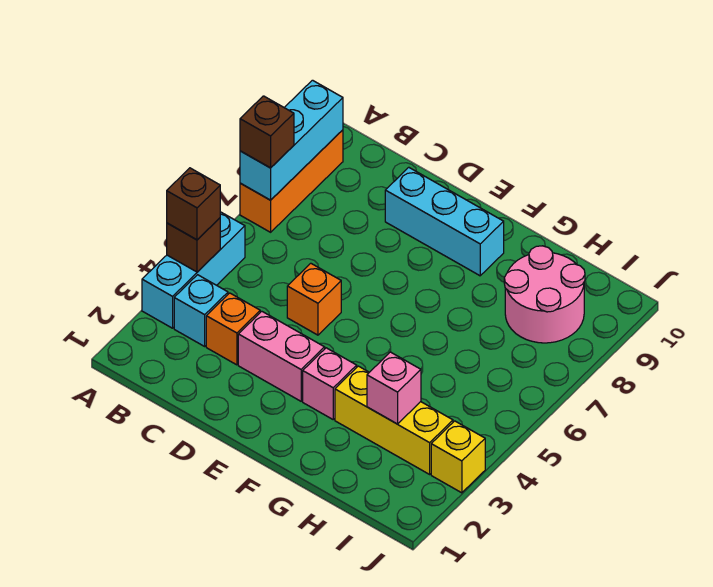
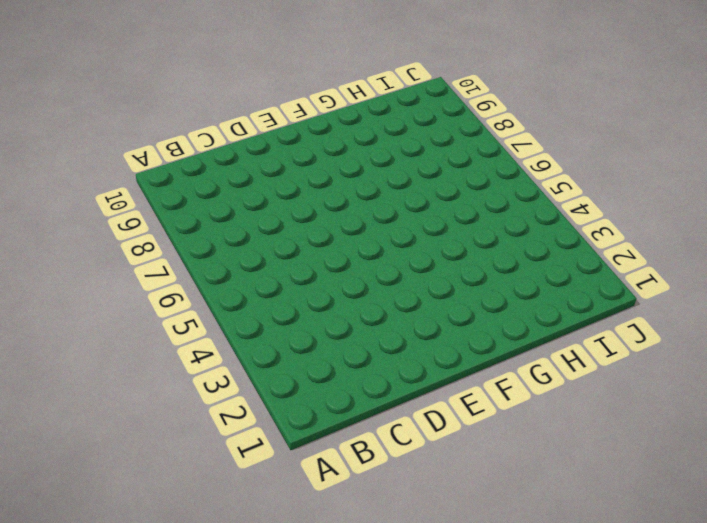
none -> cyan 1x3 brick [142,212,245,328]
none -> orange 1x3 brick [240,130,343,232]
none -> cyan 1x1 brick [174,275,228,346]

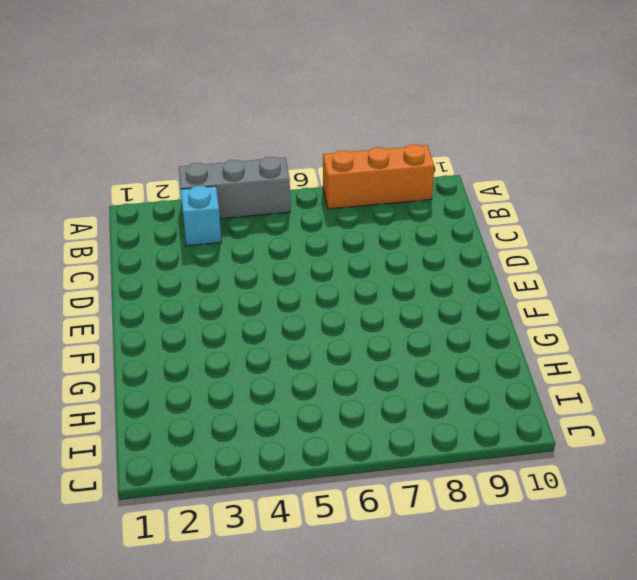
grey 1x3 brick [179,157,290,219] -> cyan 1x3 brick [142,212,245,328]
none -> orange 1x1 brick [206,293,260,365]
none -> pink 1x2 brick [238,311,325,401]
none -> orange 1x1 brick [287,263,341,335]

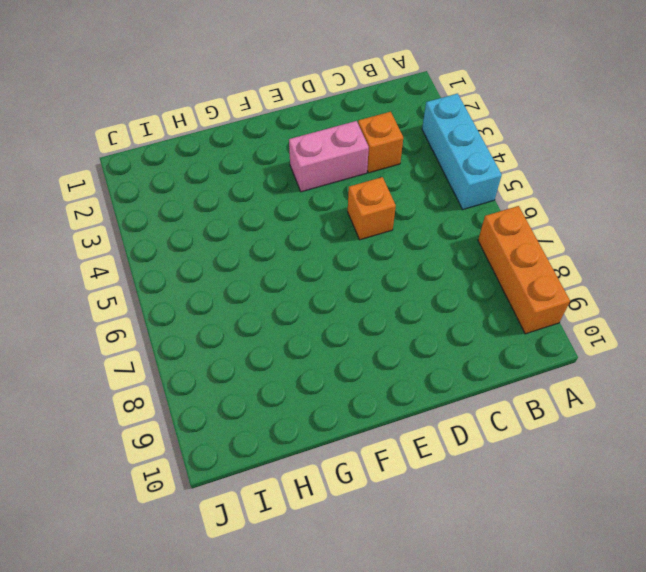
none -> cyan 1x1 brick [174,275,228,346]
none -> cyan 1x3 brick [385,167,504,276]
none -> pink 1x1 brick [303,348,357,419]

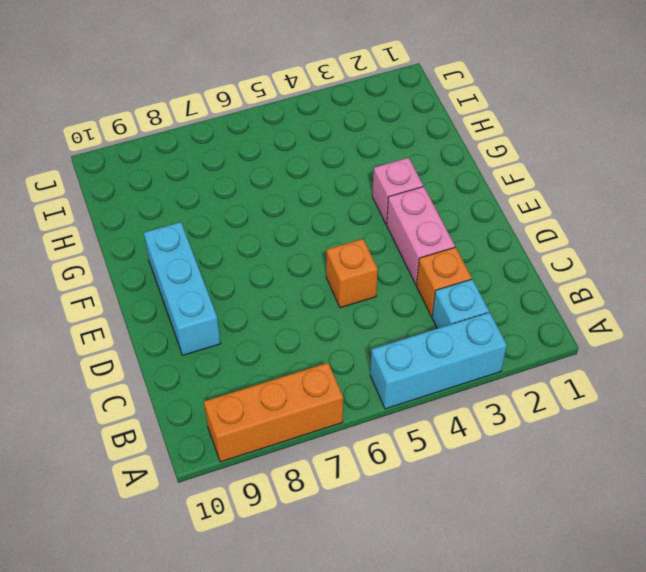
none -> yellow 1x3 brick [335,366,453,474]
none -> pink 2x2 round brick [504,246,585,343]
none -> yellow 1x1 brick [431,421,485,493]

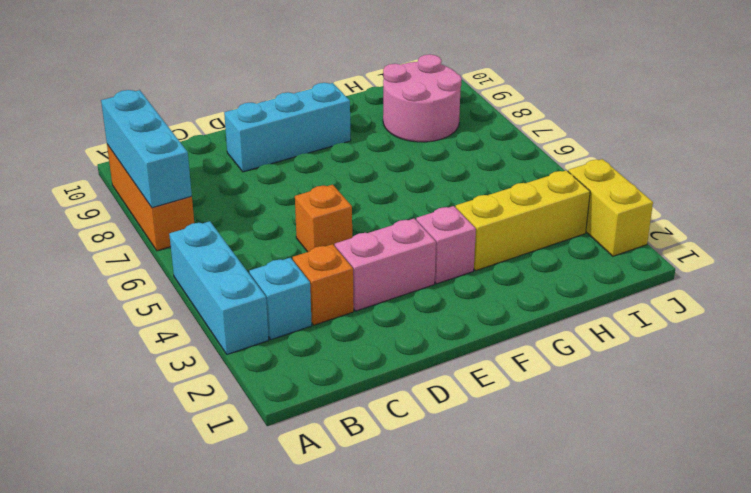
yellow 1x2 brick [568,159,653,256] -> yellow 1x1 brick [431,421,485,493]
none -> brown 1x1 brick [167,218,220,272]
none -> pink 1x1 brick [367,352,421,424]
none -> brown 1x1 brick [167,168,220,240]

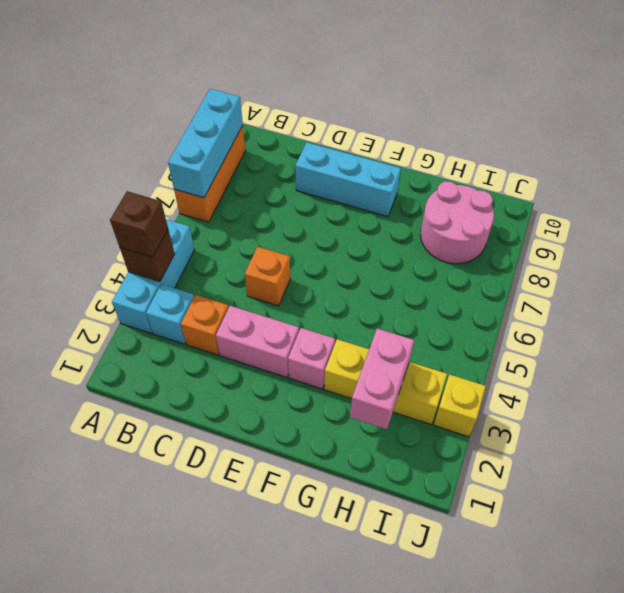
pink 1x2 brick [350,329,414,429] -> pink 1x1 brick [367,352,421,424]
none -> brown 1x1 brick [240,96,294,168]

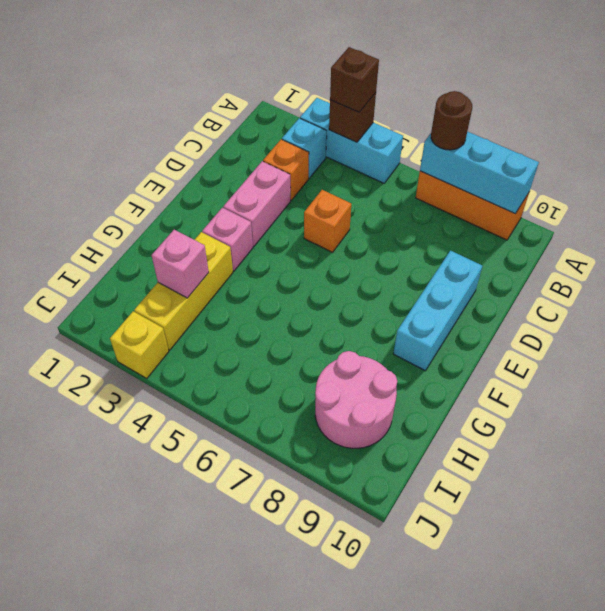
brown 1x1 round brick [431,91,472,150] -> brown 1x1 brick [240,96,294,168]

